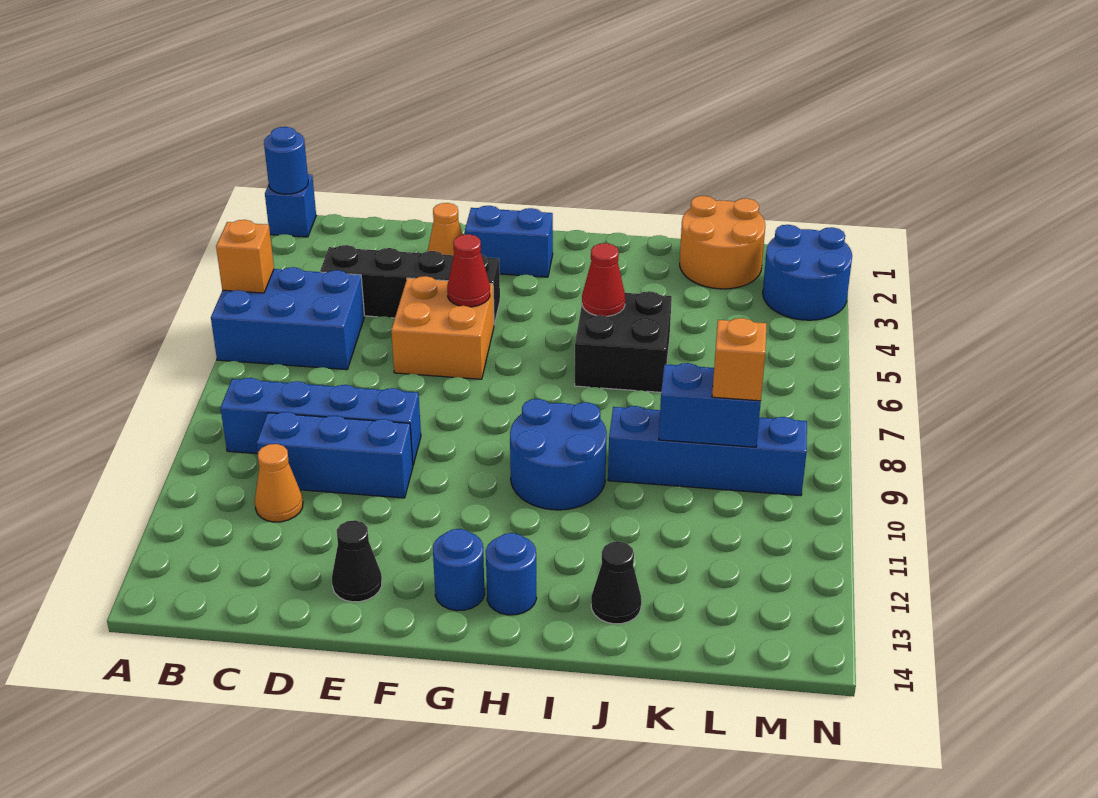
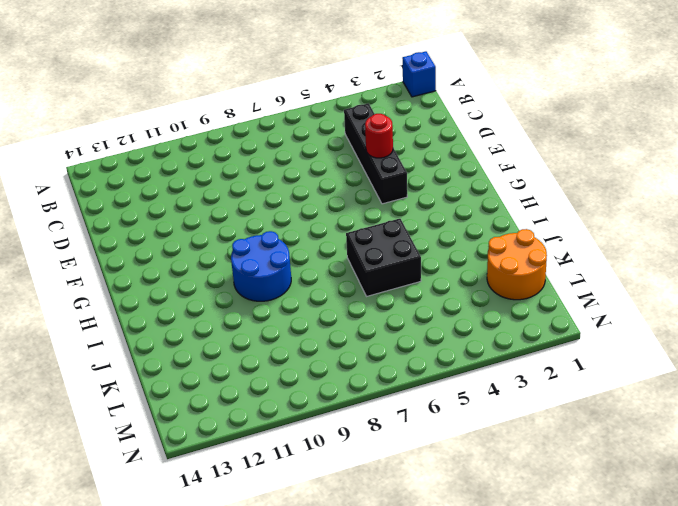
red 1x1 round brick [365,114,393,158] -> none
none -> blue 2x3 brick [211,267,365,370]
none -> blue 1x4 brick [221,378,421,465]
none -> blue 1x3 brick [257,412,413,498]

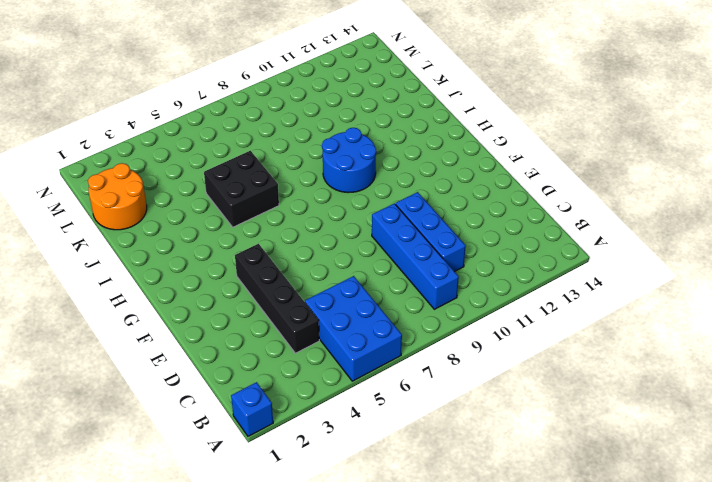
none -> orange 1x1 cone [255,444,303,522]
none -> orange 1x1 cone [428,203,463,255]
none -> orange 2x2 brick [391,276,494,379]

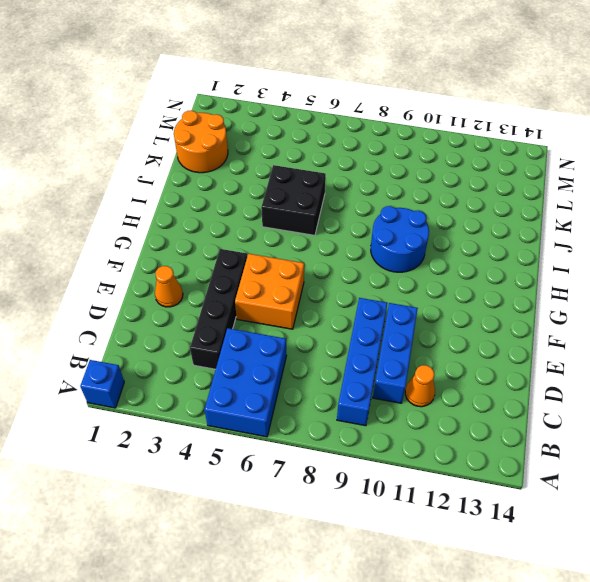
none -> black 1x1 cone [332,520,382,602]
none -> blue 1x2 brick [465,206,553,277]
none -> blue 1x1 round brick [433,529,485,611]

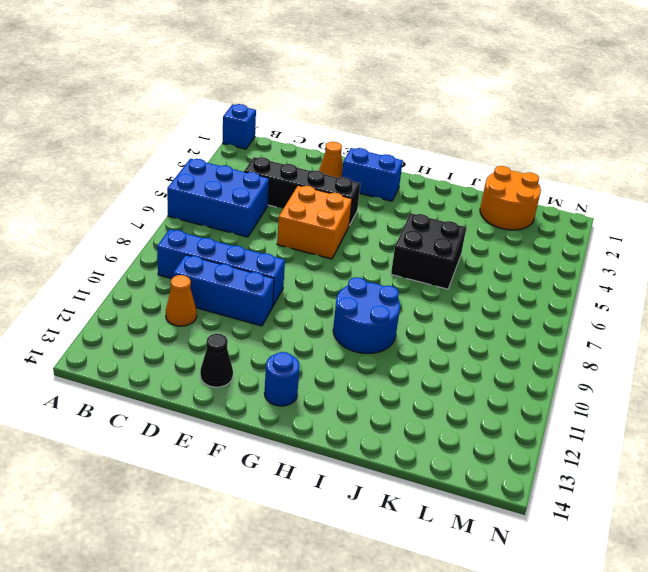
none -> blue 1x1 round brick [486,533,537,615]
none -> blue 1x4 brick [608,406,807,496]
none -> black 1x1 cone [591,542,641,624]

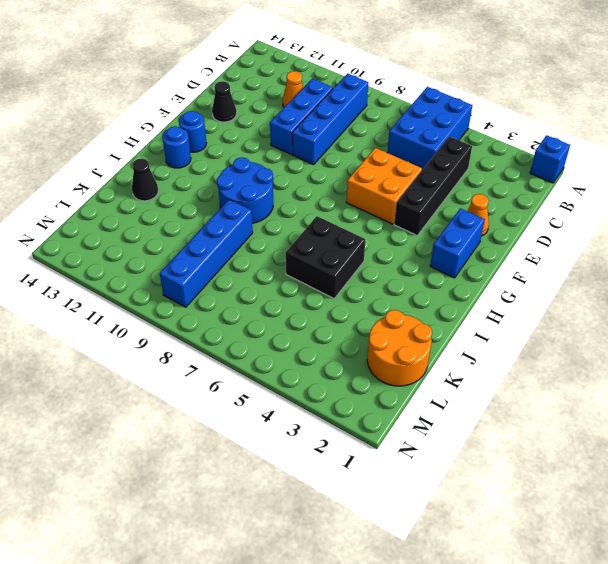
none -> blue 2x2 round brick [763,225,852,320]
none -> blue 1x1 round brick [264,127,308,194]
none -> orange 1x1 brick [216,220,274,293]

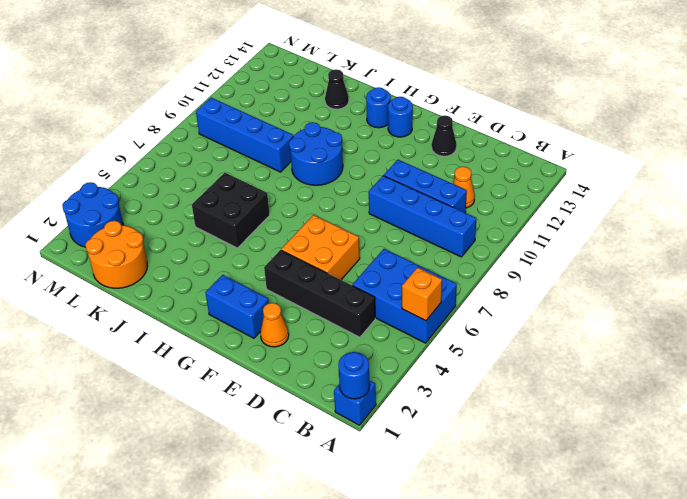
none -> red 1x1 cone [447,234,490,307]
none -> red 1x1 cone [582,243,625,316]
none -> blue 1x2 brick [659,363,761,447]

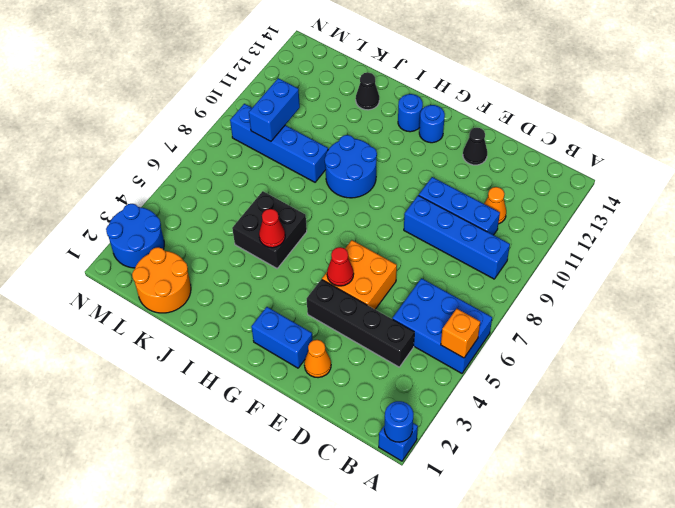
blue 1x2 brick [249,78,300,141] -> blue 1x2 brick turned to [659,363,761,447]
none -> orange 1x1 brick [712,318,767,401]

